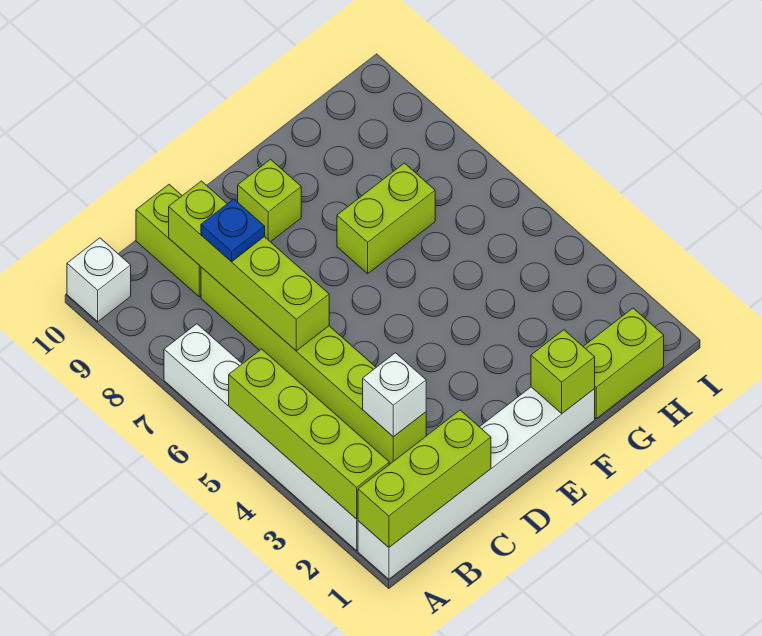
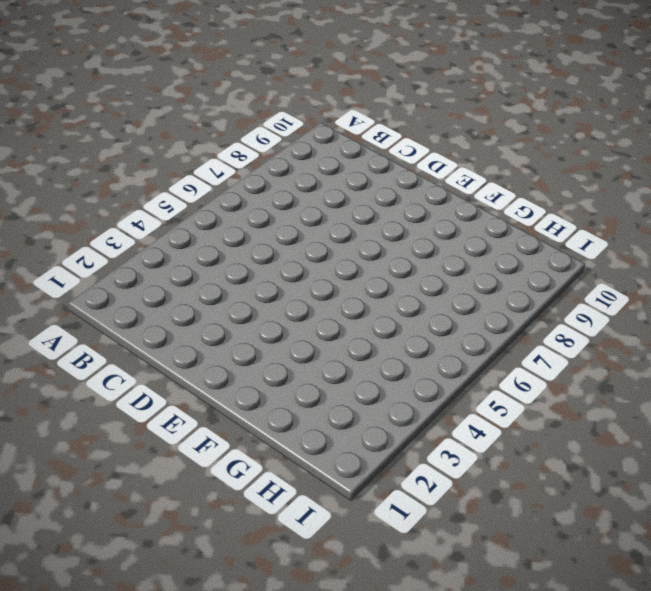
none -> white 1x6 brick [358,387,595,579]
none -> white 1x6 brick [164,324,358,551]
none -> white 1x1 brick [67,238,131,322]

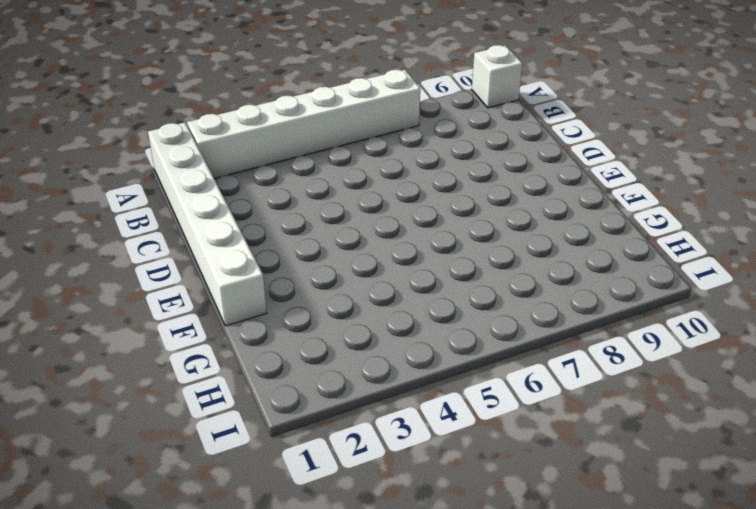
none -> lime 1x6 brick [201,267,426,465]
none -> lime 1x2 brick [136,185,201,297]
none -> lime 1x1 brick [238,159,301,242]

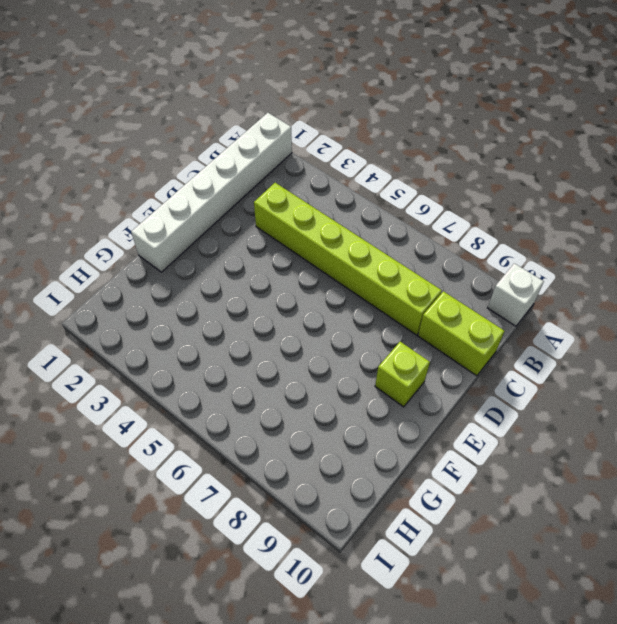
none -> white 1x6 brick [164,324,358,551]
none -> lime 1x2 brick [337,163,435,274]
none -> lime 1x2 brick [583,308,664,419]

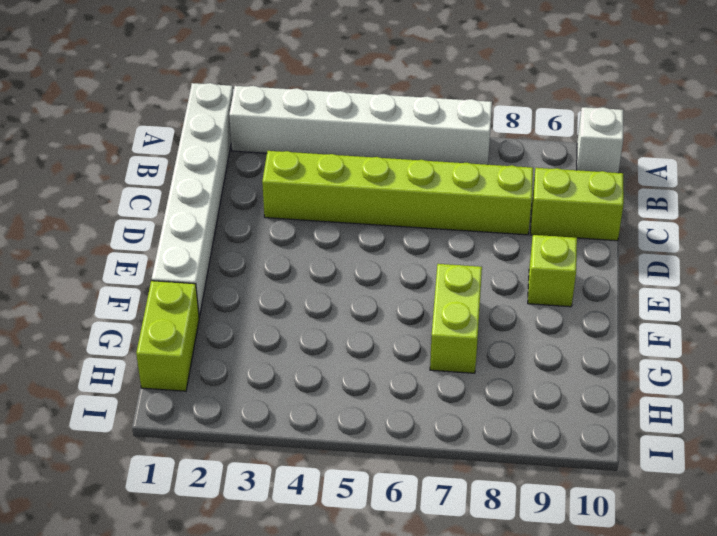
none -> lime 1x3 brick [358,410,491,547]
none -> lime 1x4 brick [229,349,389,519]
none -> white 1x1 brick [363,353,426,437]

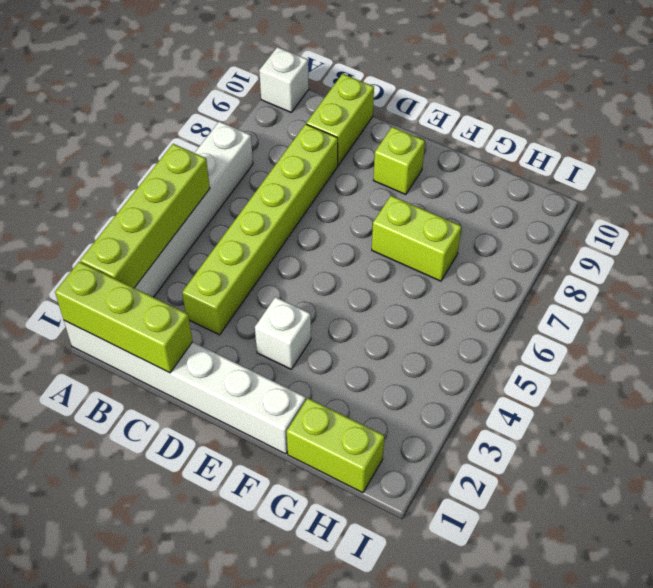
white 1x1 brick [255,297,311,369] -> white 1x1 brick moved to [363,353,426,437]
none -> lime 1x4 brick [169,181,329,351]
none -> lime 1x1 brick [531,330,595,413]
none -> blue 1x1 plate [201,199,265,262]

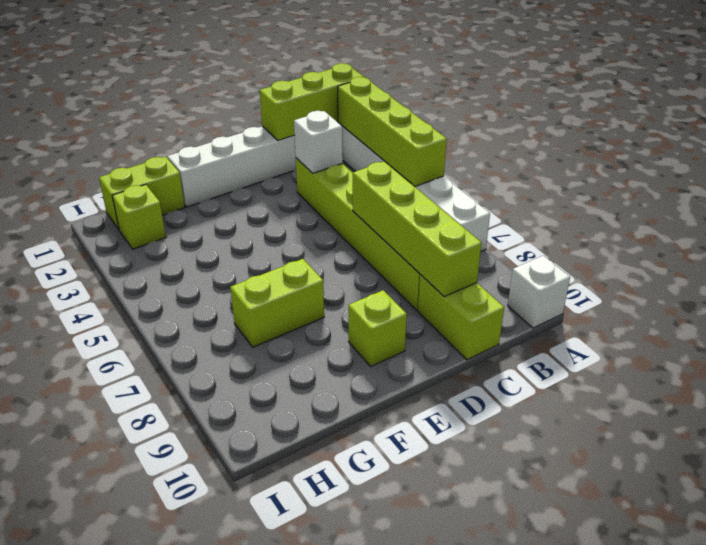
lime 1x1 brick [112,184,166,249] -> lime 1x1 brick moved to [531,330,595,413]
none -> blue 1x1 plate [201,199,265,262]

